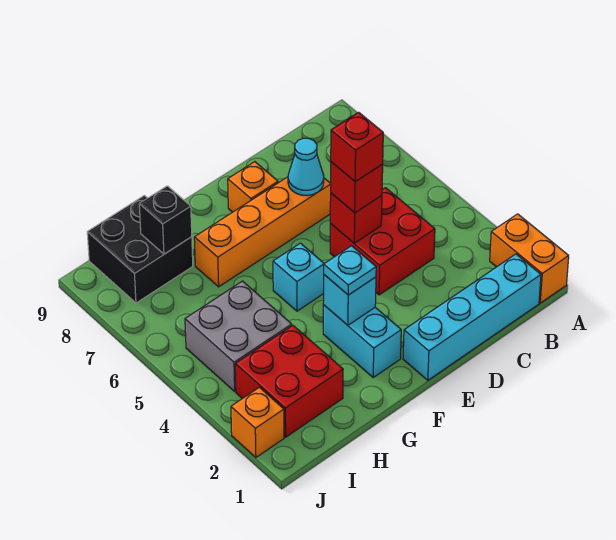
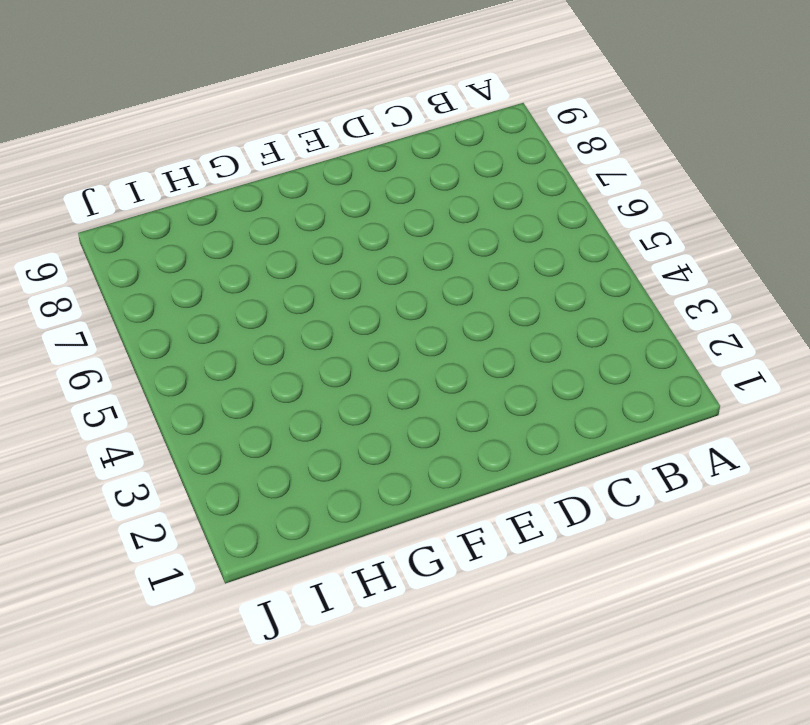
none -> orange 1x2 brick [490,214,569,303]
none -> cyan 1x4 brick [403,254,541,380]
none -> red 2x2 brick [330,188,435,295]

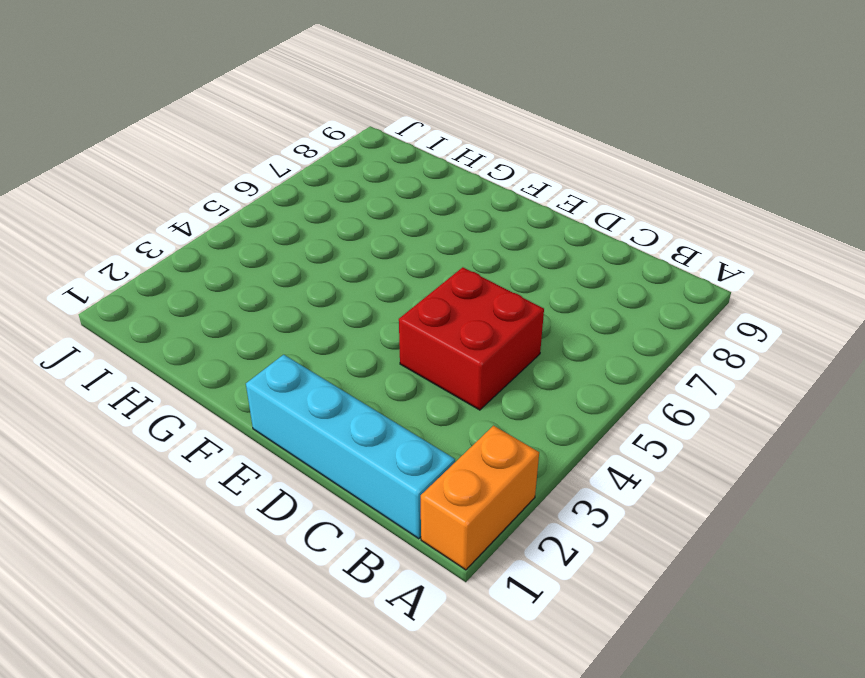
none -> orange 1x4 brick [194,177,331,287]
none -> orange 1x1 brick [228,162,278,212]
none -> cyan 1x2 brick [323,305,401,377]

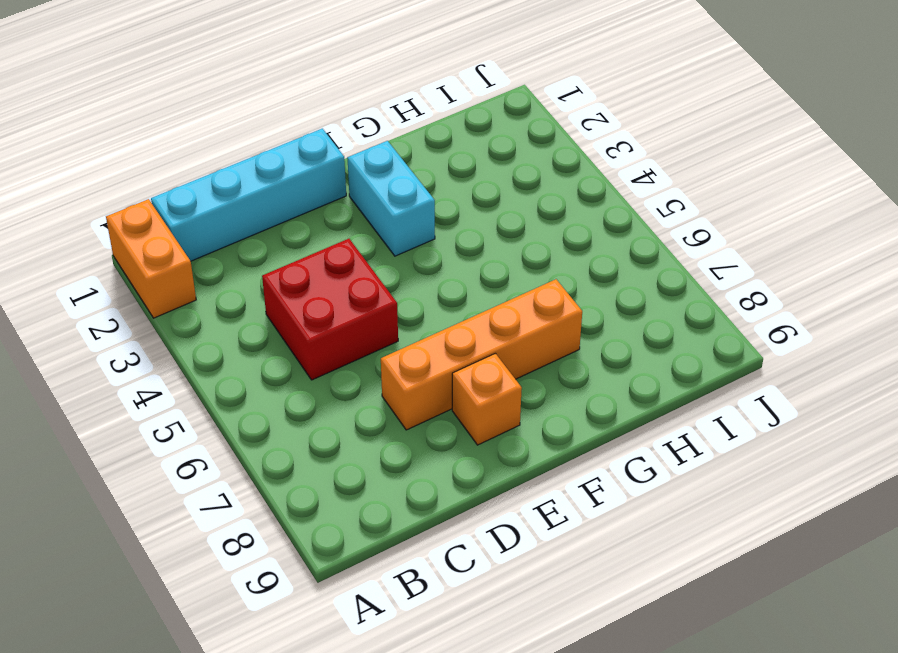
none -> cyan 1x1 brick [273,243,324,311]
none -> red 2x2 brick [235,325,343,437]
none -> grey 2x2 brick [185,281,292,391]

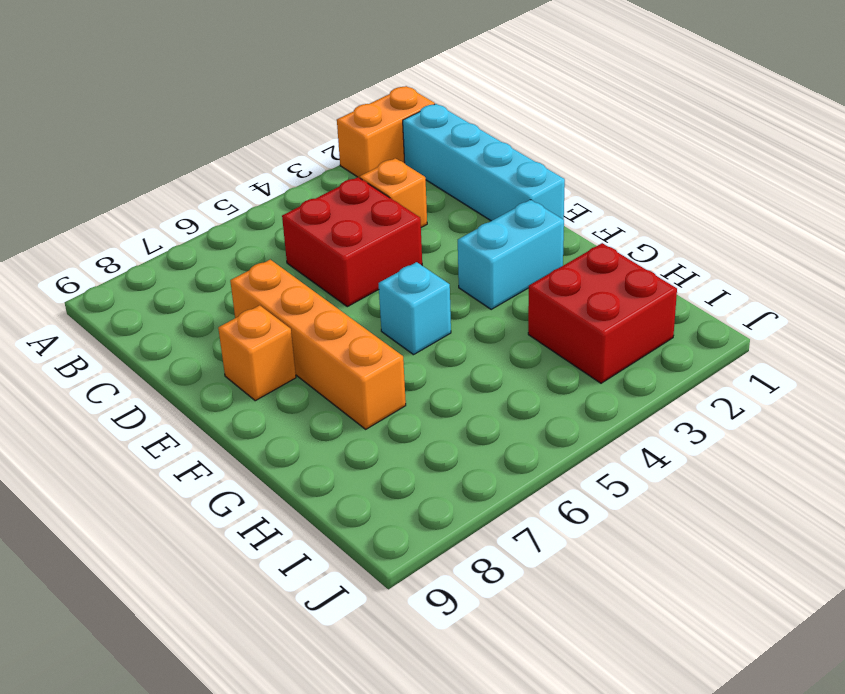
orange 1x1 brick [360,158,427,227] -> orange 1x1 brick moved to [231,387,284,457]
none -> grey 2x2 brick [185,281,292,391]
none -> black 2x2 brick [87,196,193,303]
none -> red 1x1 brick [330,193,382,243]

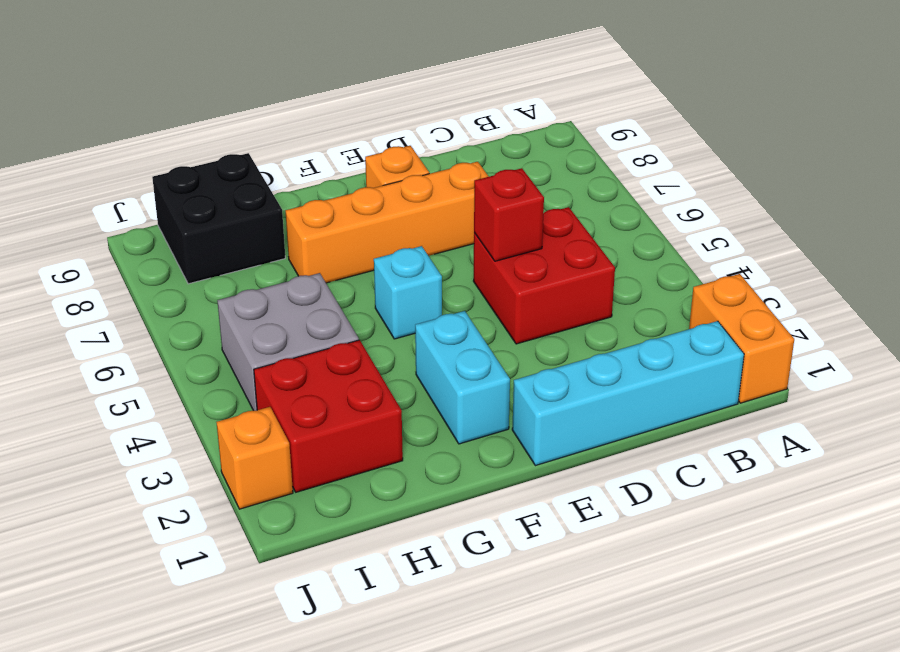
none -> cyan 1x1 cone [288,138,324,195]
none -> cyan 1x1 brick [323,275,376,325]
none -> black 1x1 brick [139,186,192,254]

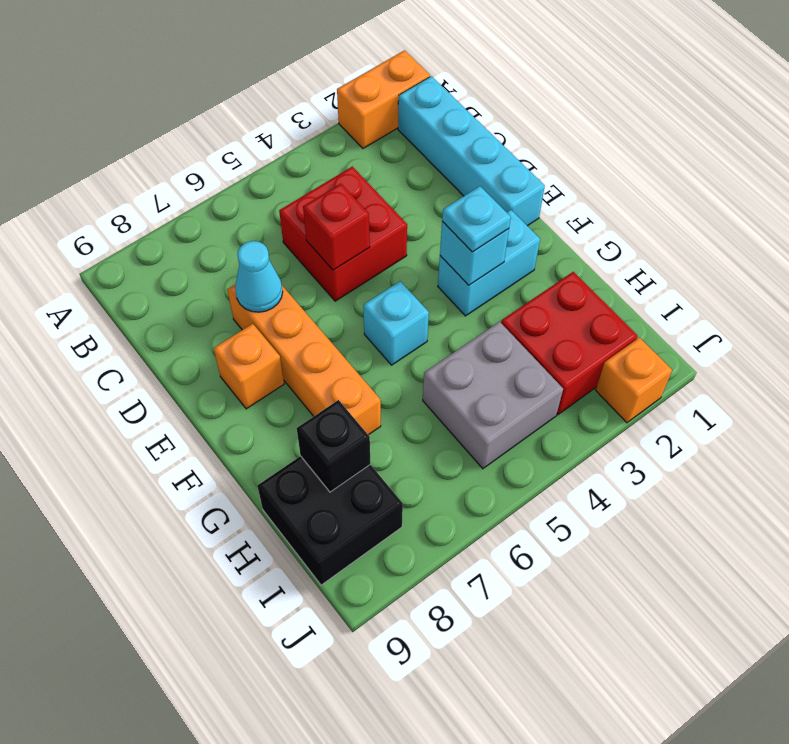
none -> red 1x1 brick [331,162,383,213]
none -> red 1x1 brick [331,112,383,182]

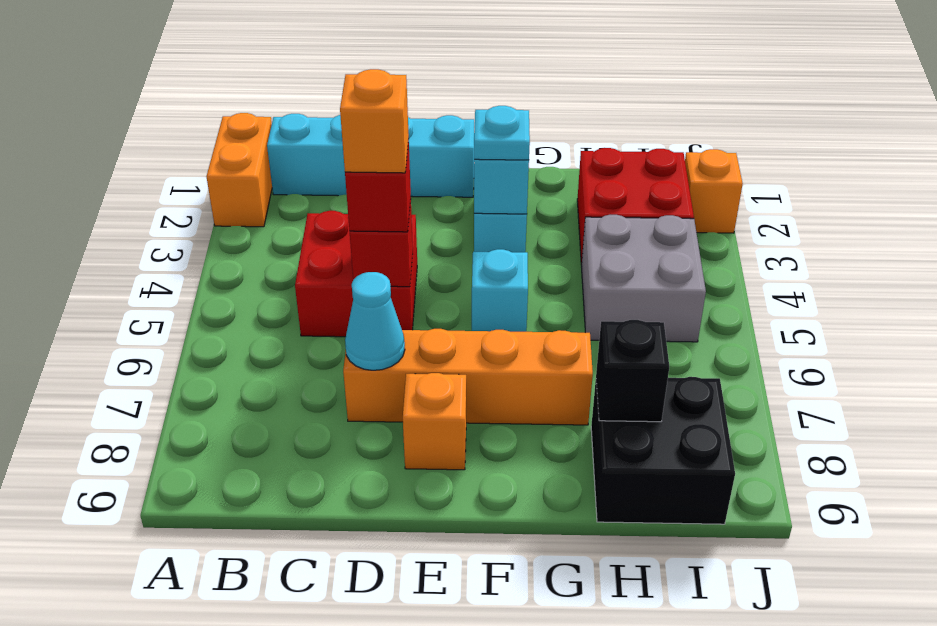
orange 1x1 brick [340,69,409,173] -> red 1x1 brick [331,112,383,182]

